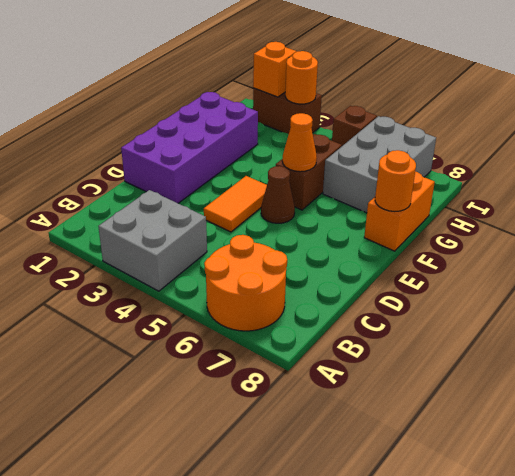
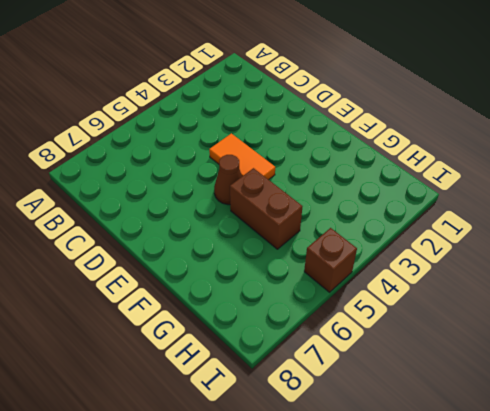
none -> grey 2x2 brick [98,190,207,291]
none -> orange 2x2 round brick [204,235,287,331]
none -> purple 2x4 brick [121,92,258,203]

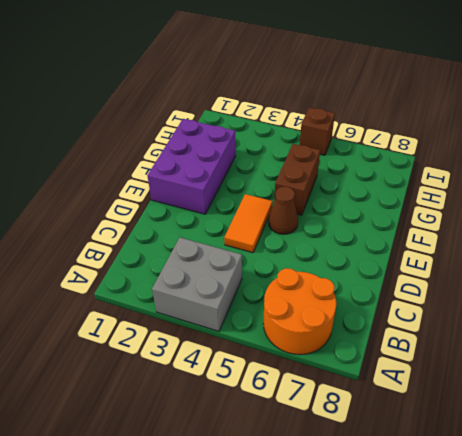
purple 2x3 brick [147,119,236,214] -> purple 2x4 brick [121,92,258,203]
none -> orange 1x2 brick [364,172,435,251]
none -> grey 2x3 brick [323,116,436,213]
none -> brown 1x2 brick [253,88,322,134]

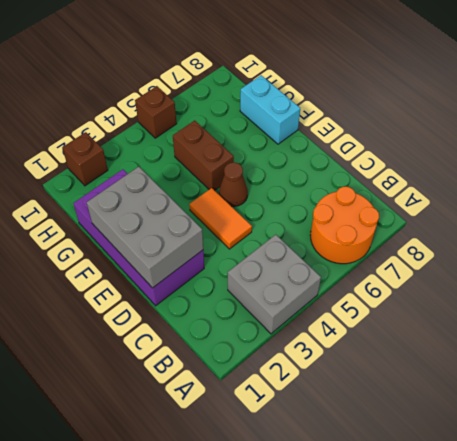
grey 2x3 brick [87,167,203,288] -> grey 2x3 brick moved to [323,116,436,213]
cyan 1x2 brick [240,75,300,144] -> orange 1x2 brick [364,172,435,251]
brown 1x1 brick [62,132,108,186] -> brown 1x2 brick [253,88,322,134]
none -> orange 1x1 cone [282,113,317,172]
none -> orange 1x1 round brick [375,150,416,211]
none -> orange 1x1 brick [253,42,297,97]

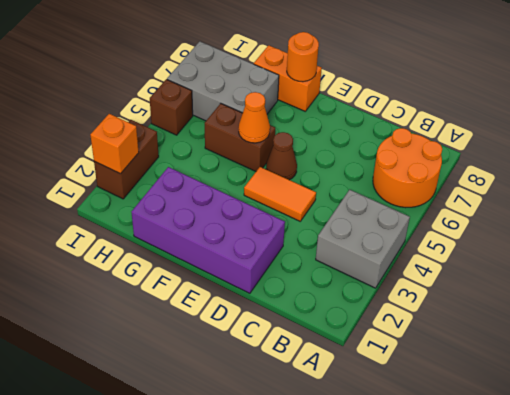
none -> orange 1x1 round brick [285,51,318,104]

